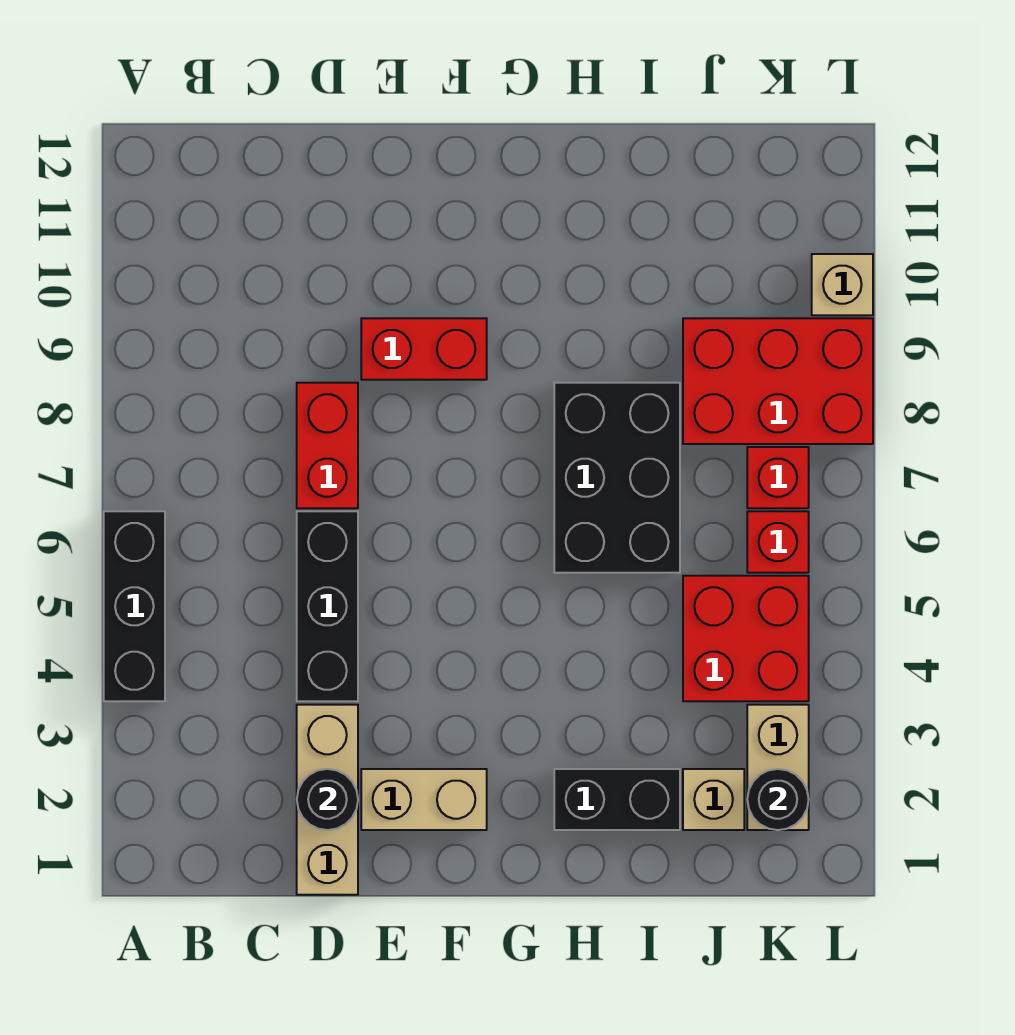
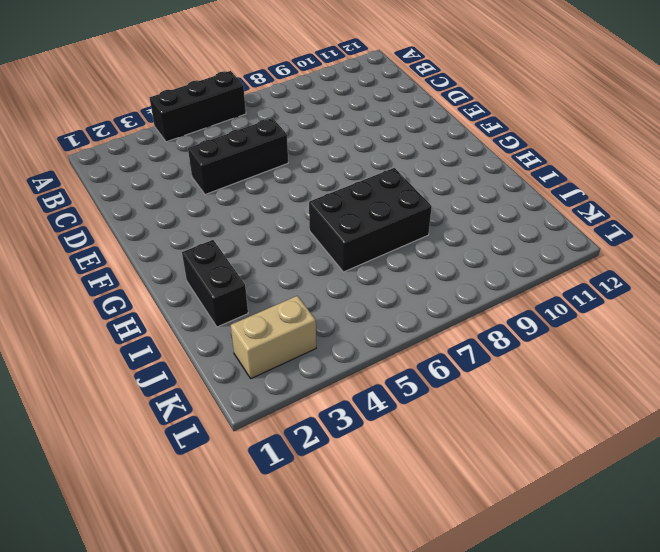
none -> tan 1x3 brick [297,705,358,895]
none -> red 1x2 brick [297,383,358,508]
none -> tan 1x2 brick [361,769,487,830]

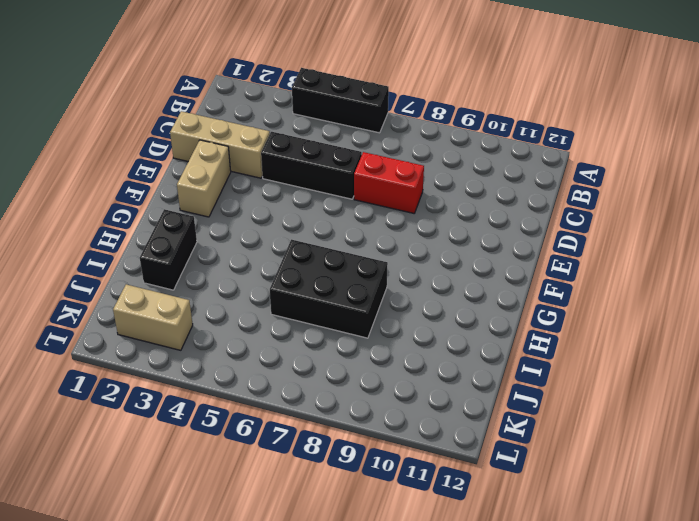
none -> red 1x2 brick [361,318,487,380]
none -> tan 1x1 brick [683,769,744,830]
none -> red 2x2 brick [683,576,809,701]

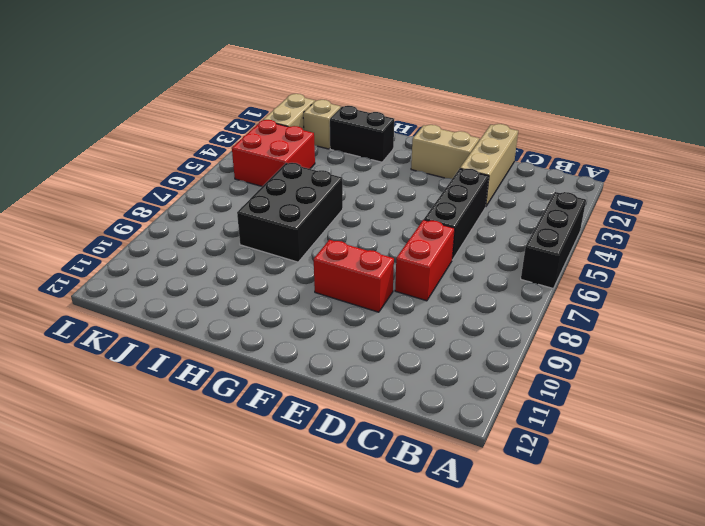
none -> red 2x3 brick [683,318,873,444]
none -> red 1x1 brick [747,511,809,573]
none -> red 1x1 brick [747,447,809,508]

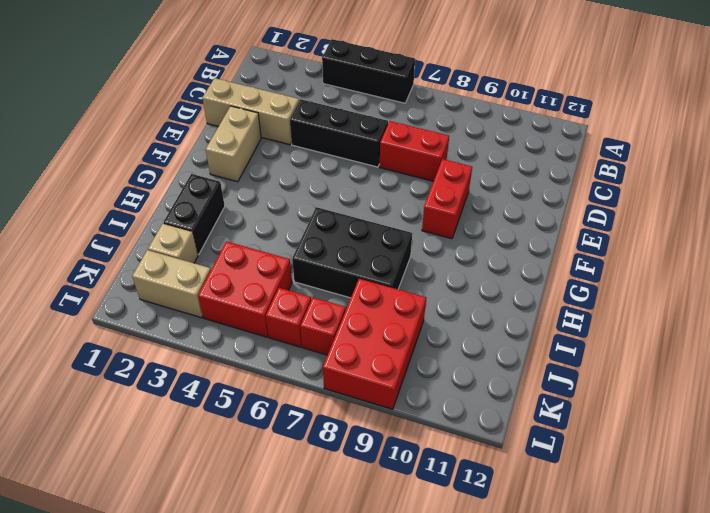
none -> tan 1x1 brick [812,254,873,315]
none -> black 1x1 round brick [297,769,358,830]
none -> black 1x1 round brick [747,769,809,830]

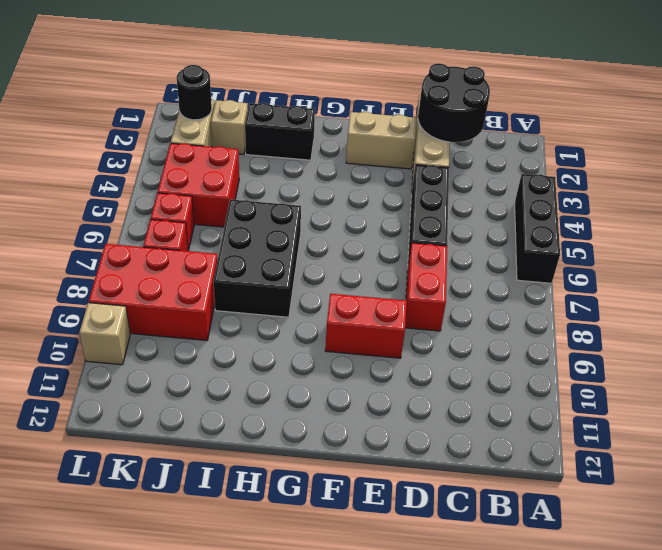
black 2x2 round brick [418,63,490,142] -> black 1x1 round brick [297,769,358,830]

